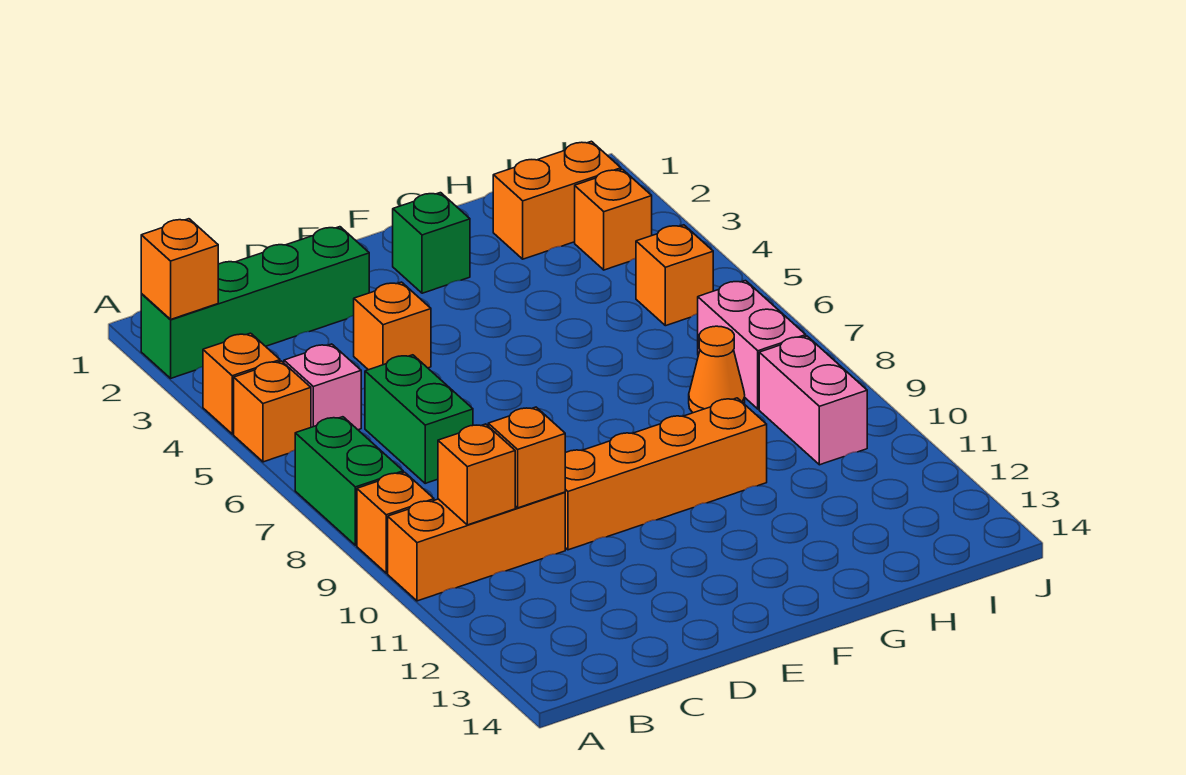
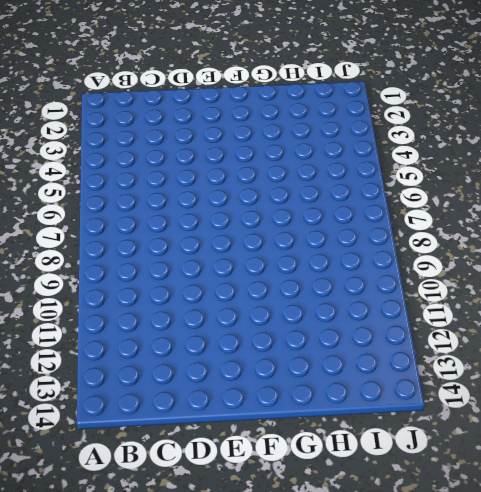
none -> green 1x4 brick [141,227,369,378]
none -> orange 1x1 brick [203,333,280,434]
none -> orange 1x1 brick [234,361,311,462]

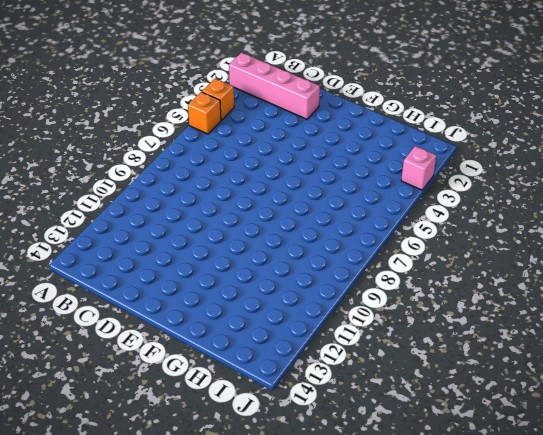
pink 1x4 brick [229,53,320,119] -> green 1x4 brick [141,227,369,378]
pink 1x1 brick [401,146,436,190] -> pink 1x1 brick moved to [284,344,361,430]
none -> green 1x2 brick [295,417,403,545]
none -> orange 1x1 brick [357,472,434,573]
none -> orange 1x3 brick [388,492,565,601]

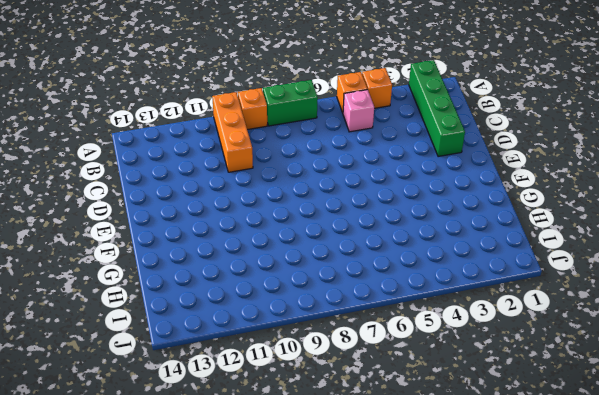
none -> green 1x2 brick [365,355,473,483]
none -> orange 1x1 brick [354,282,431,370]
none -> orange 1x4 brick [565,398,767,550]

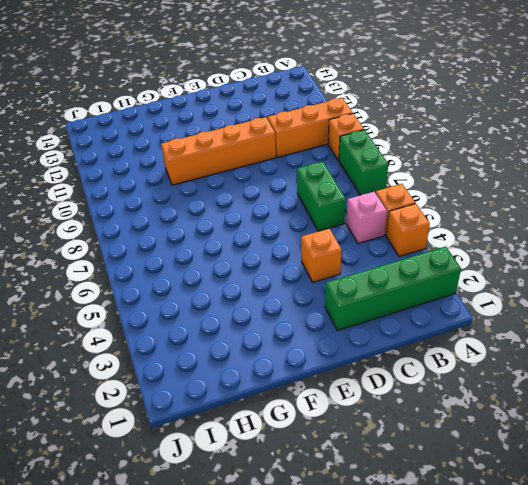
none -> green 1x1 brick [393,193,470,293]
none -> orange 1x2 brick [493,141,621,259]
none -> orange 1x1 cone [689,326,745,413]

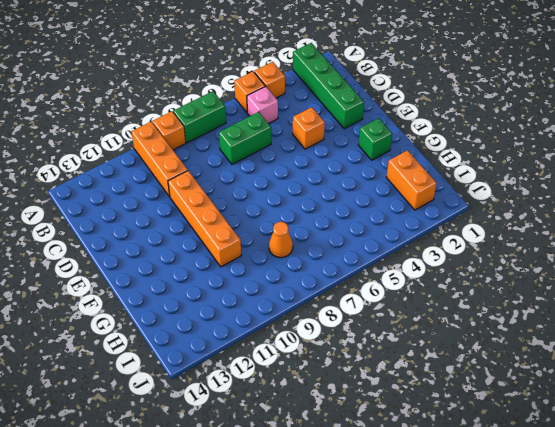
none -> orange 1x1 brick [575,169,652,270]
none -> orange 1x1 brick [636,225,713,326]
none -> pink 1x2 brick [698,281,806,409]

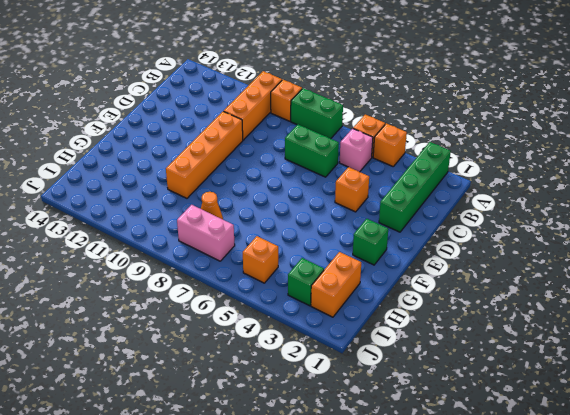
green 1x1 brick [288,258,324,306] -> orange 1x1 brick [575,169,652,270]
none -> pink 1x2 brick [759,336,867,465]
none -> orange 1x1 brick [141,219,218,320]
none -> orange 1x1 brick [438,424,515,525]

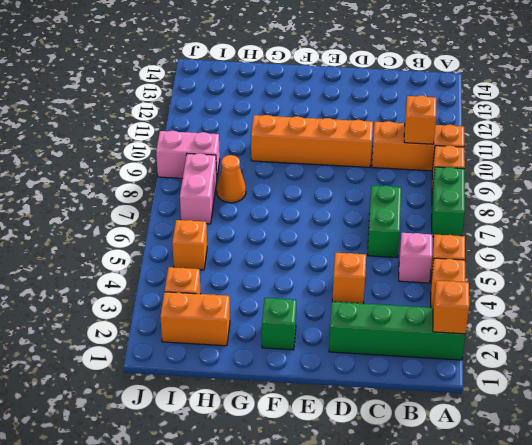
pink 1x2 brick [156,131,220,178] -> pink 1x2 brick turned to [759,336,867,465]
none -> orange 1x1 brick [488,407,565,508]

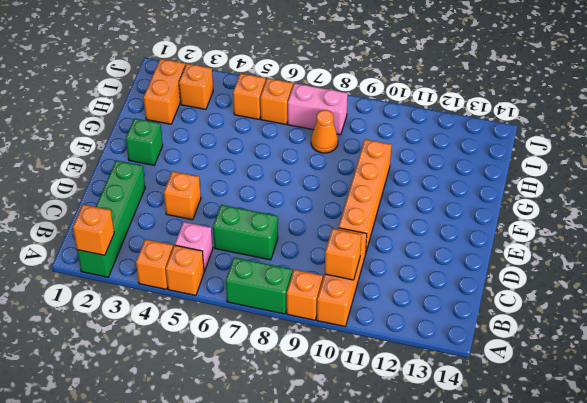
orange 1x1 brick [260,78,293,124] -> orange 1x1 brick moved to [488,407,565,508]
none -> pink 1x2 brick [759,336,867,465]

